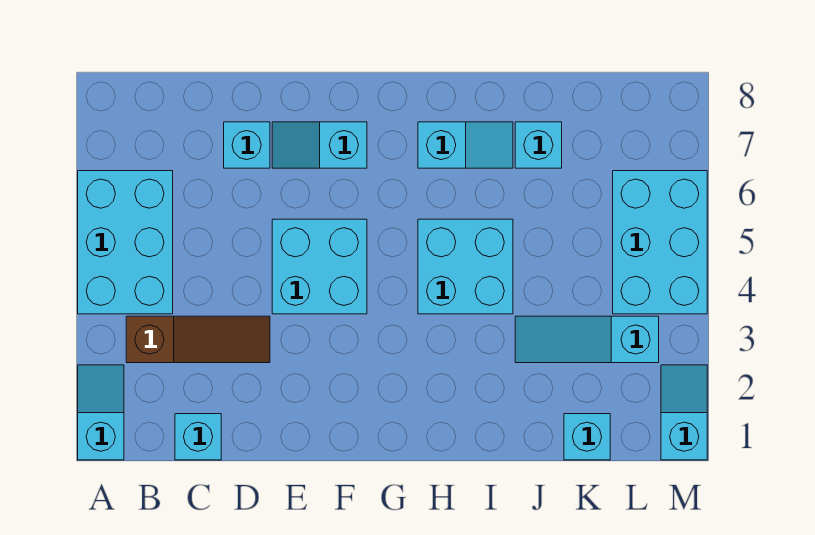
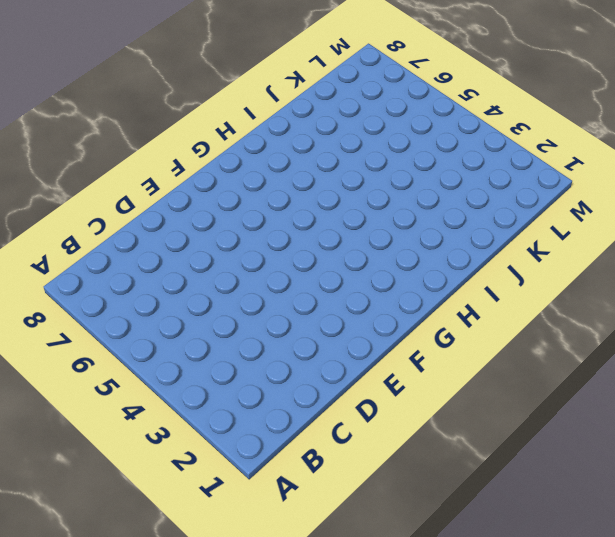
none -> cyan 1x2 slope [78,365,124,460]
none -> cyan 2x3 brick [78,171,173,314]
none -> brown 1x3 slope [126,316,270,363]

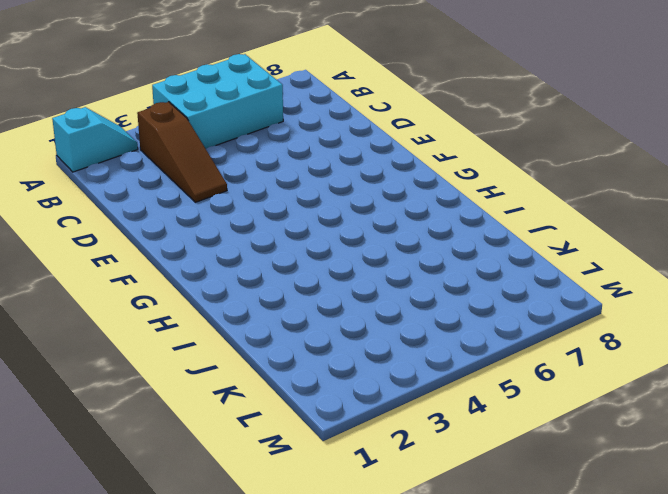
none -> cyan 1x1 brick [175,414,221,460]
none -> cyan 1x1 brick [224,122,270,168]
none -> cyan 2x2 brick [272,219,367,314]

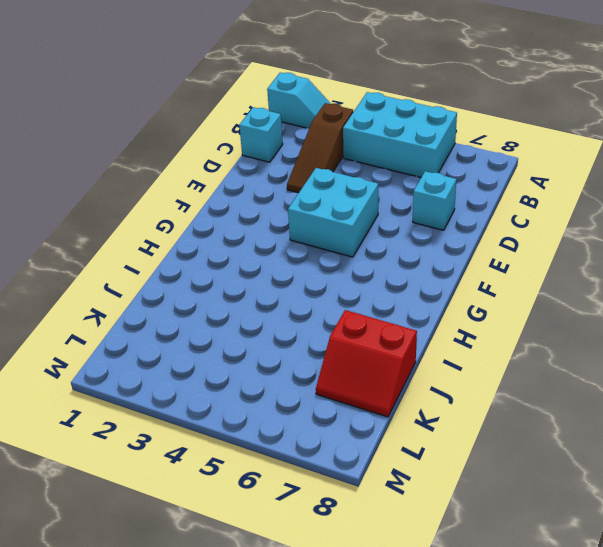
red 2x2 slope [316,310,417,417] -> cyan 1x1 brick [515,122,562,168]
none -> cyan 1x2 slope [272,122,367,168]
none -> cyan 2x2 brick [418,219,513,314]
none -> cyan 1x2 slope [418,122,513,168]

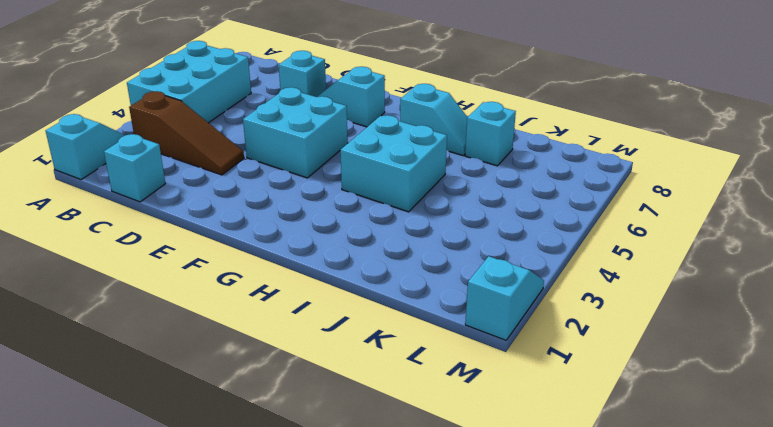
none -> cyan 1x3 slope [515,316,659,363]
none -> cyan 1x1 brick [564,414,610,460]
none -> cyan 2x3 brick [613,171,707,314]

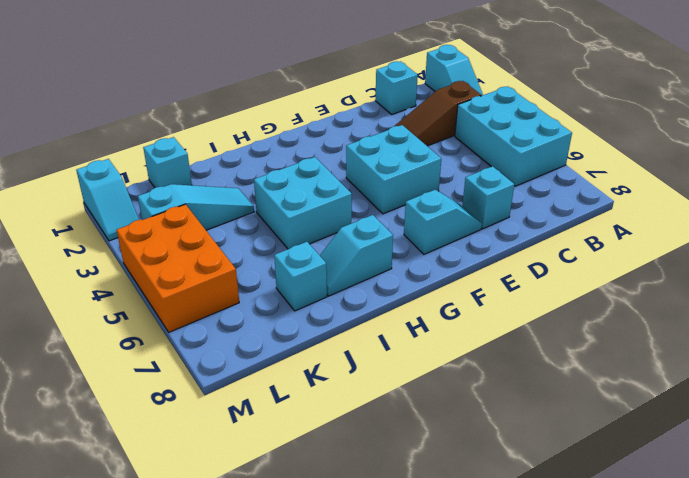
orange 2x3 brick [117,204,239,332] -> cyan 2x3 brick [613,171,707,314]

